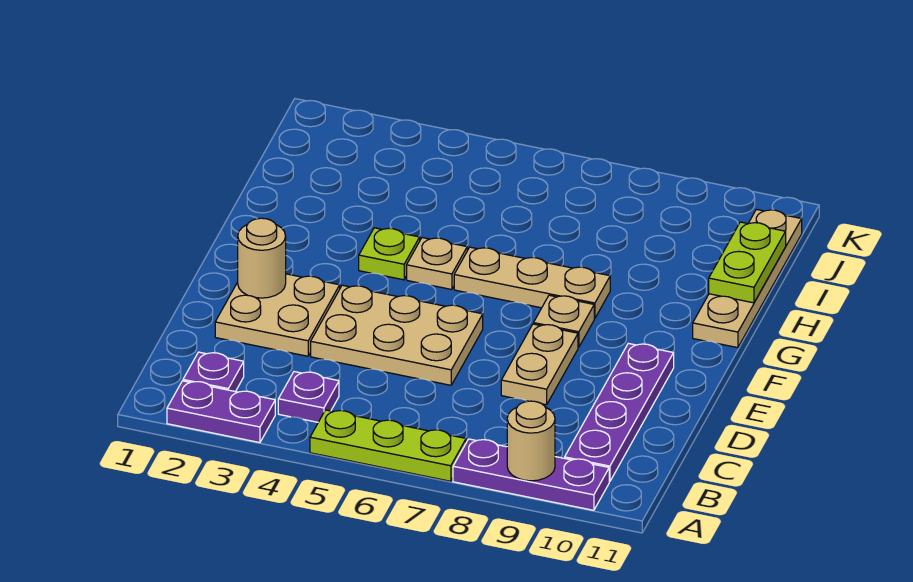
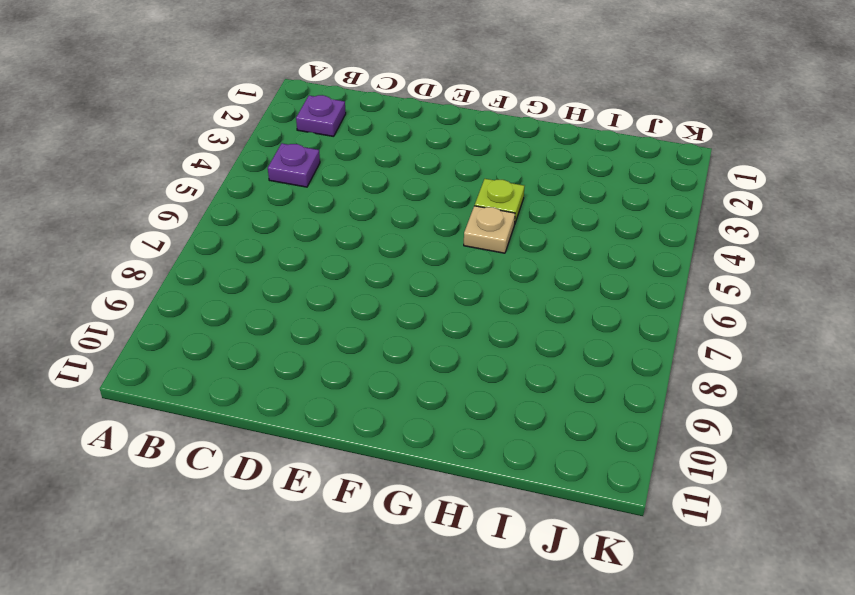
none -> purple 1x2 plate [167,381,275,443]
none -> lime 1x3 plate [310,410,466,481]
none -> purple 1x3 plate [453,439,609,510]

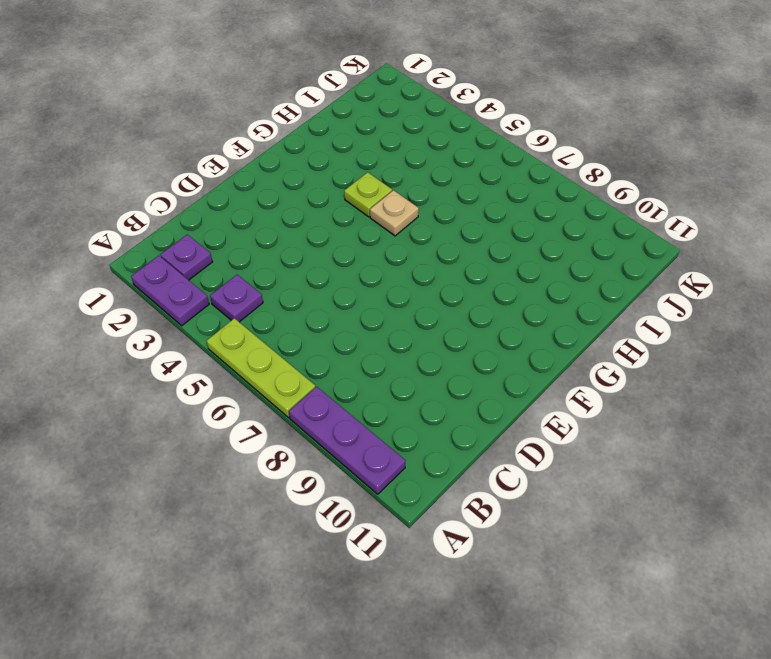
none -> purple 1x4 plate [565,343,674,482]
none -> tan 2x2 plate [215,274,340,356]
none -> tan 2x3 plate [311,285,483,385]

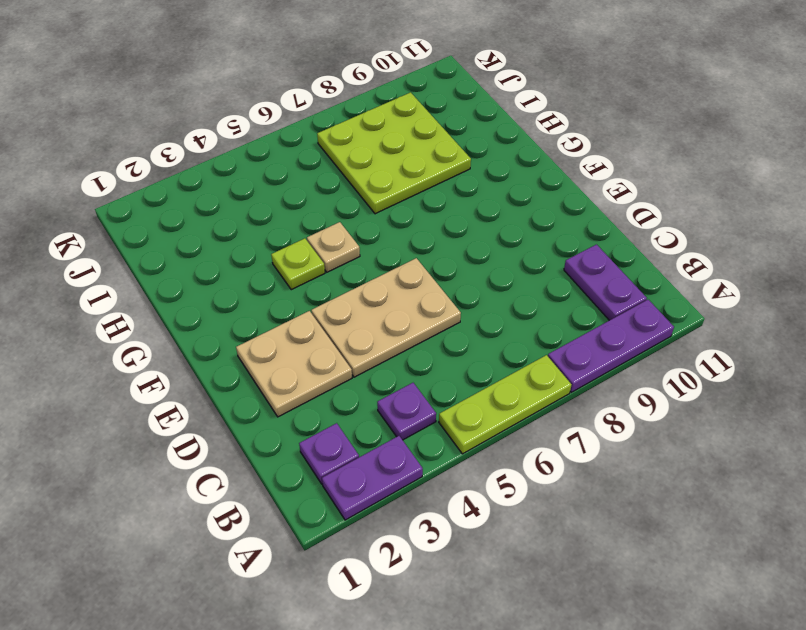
purple 1x2 plate [564,244,647,320] -> purple 1x4 plate [565,343,674,482]
lime 3x3 plate [317,92,471,214] -> none
none -> tan 1x2 plate [501,324,578,405]
none -> tan 1x1 plate [534,295,594,347]
none -> tan 1x3 plate [454,247,610,319]

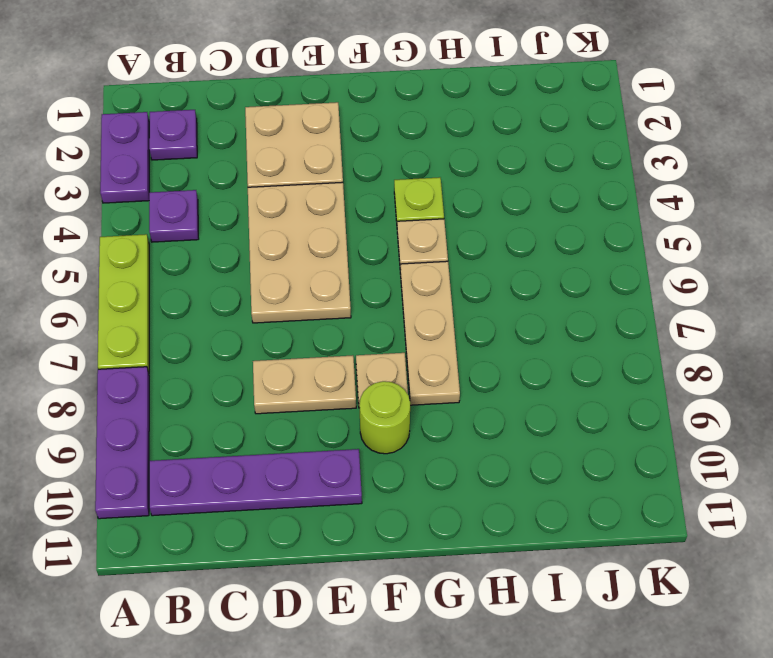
lime 1x1 round brick [359,381,410,454] -> none
none -> tan 1x4 plate [693,209,802,348]
none -> tan 1x1 round brick [507,401,555,481]
none -> tan 1x1 round brick [238,218,286,298]

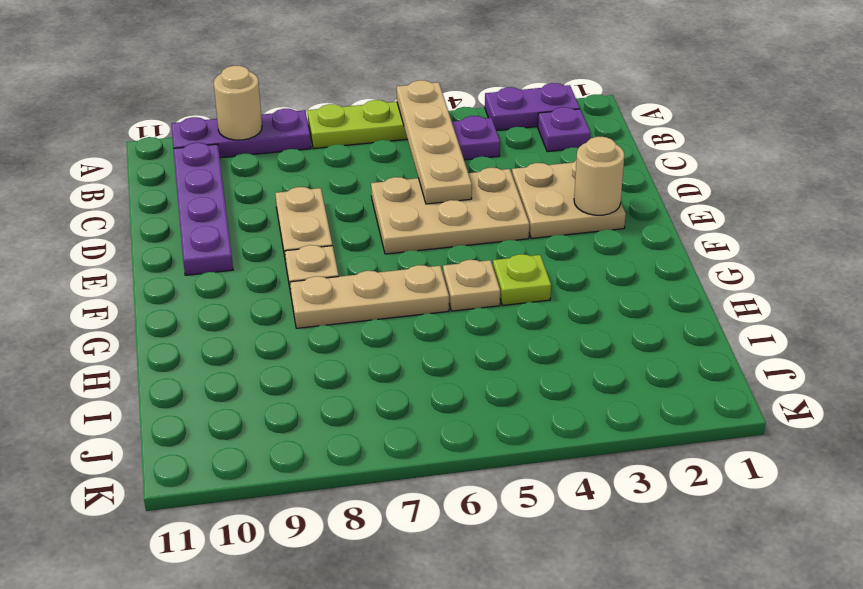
tan 1x4 plate [397,80,472,204] -> tan 1x4 plate moved to [693,209,802,348]
none -> lime 1x2 plate [709,222,786,303]

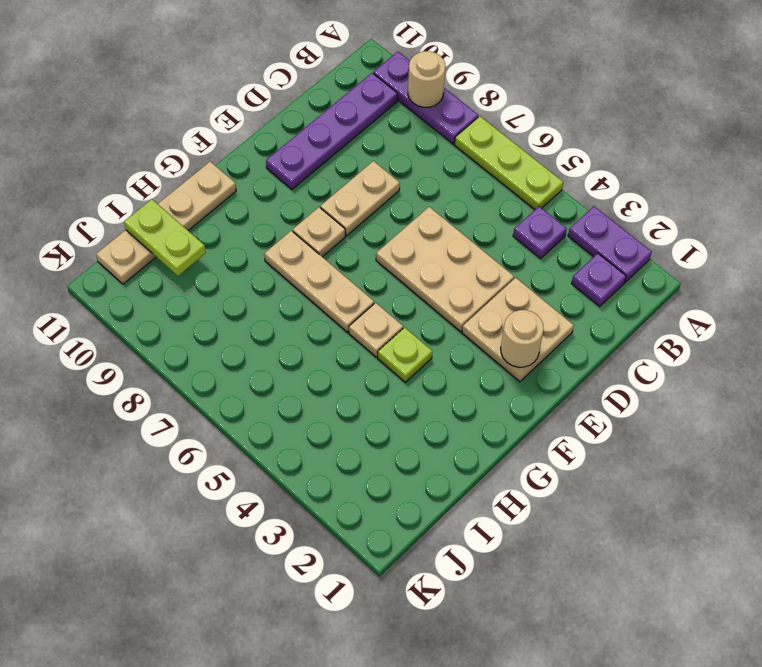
lime 1x2 plate [124,199,206,276] -> lime 1x2 plate turned to [709,222,786,303]

